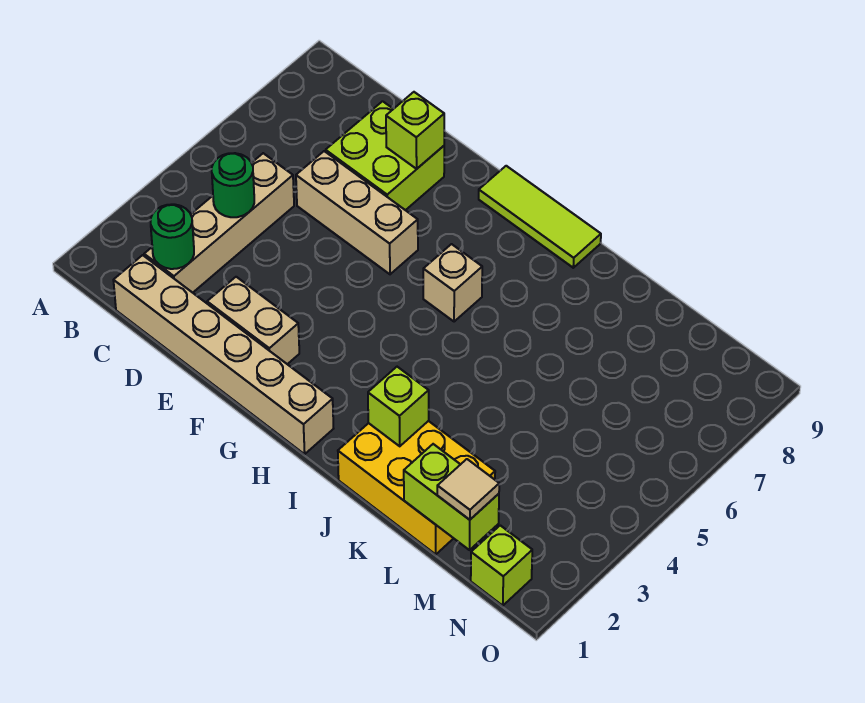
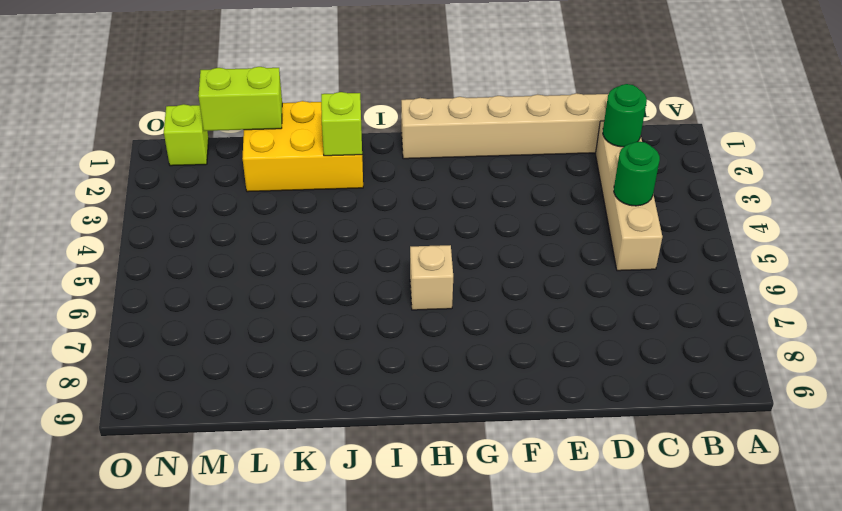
none -> tan 1x3 brick [296,151,418,274]
none -> lime 2x2 brick [326,101,444,210]
none -> tan 1x2 brick [207,277,299,364]

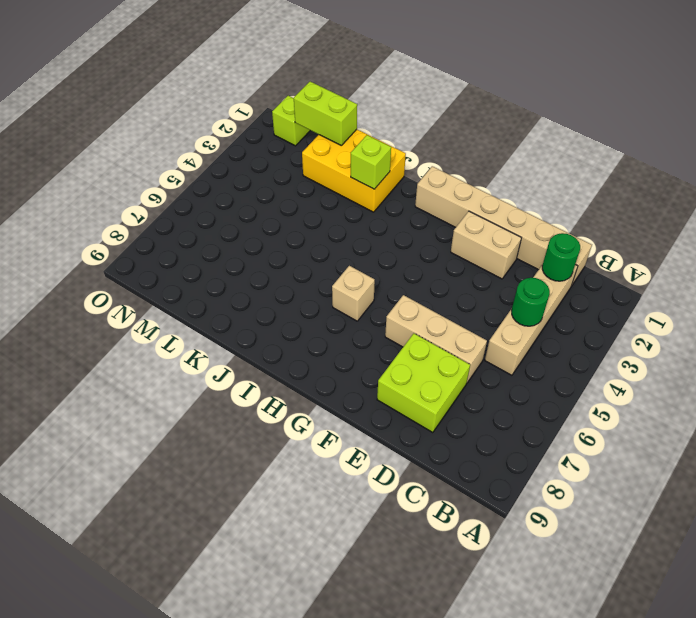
none -> lime 1x3 tile [479,166,601,268]
none -> lime 1x1 brick [386,92,444,169]
none -> tan 1x1 tile [437,459,499,520]

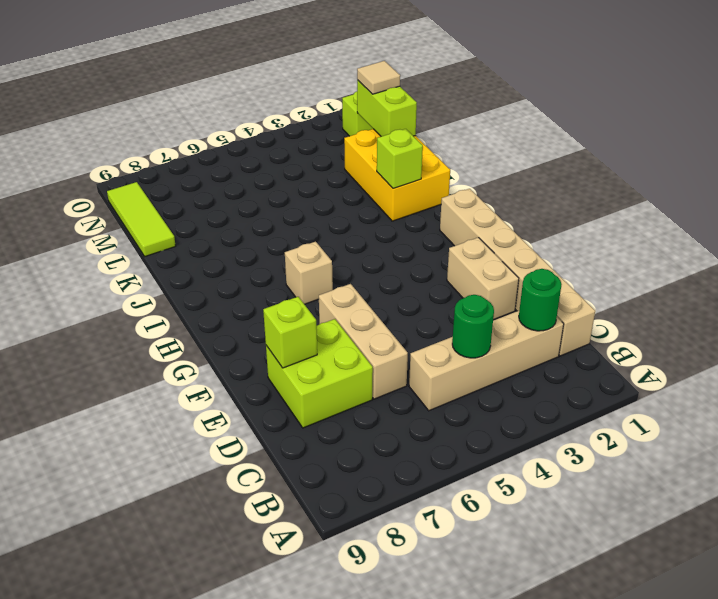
lime 1x3 tile [107,182,176,256] -> lime 1x3 tile moved to [479,166,601,268]

